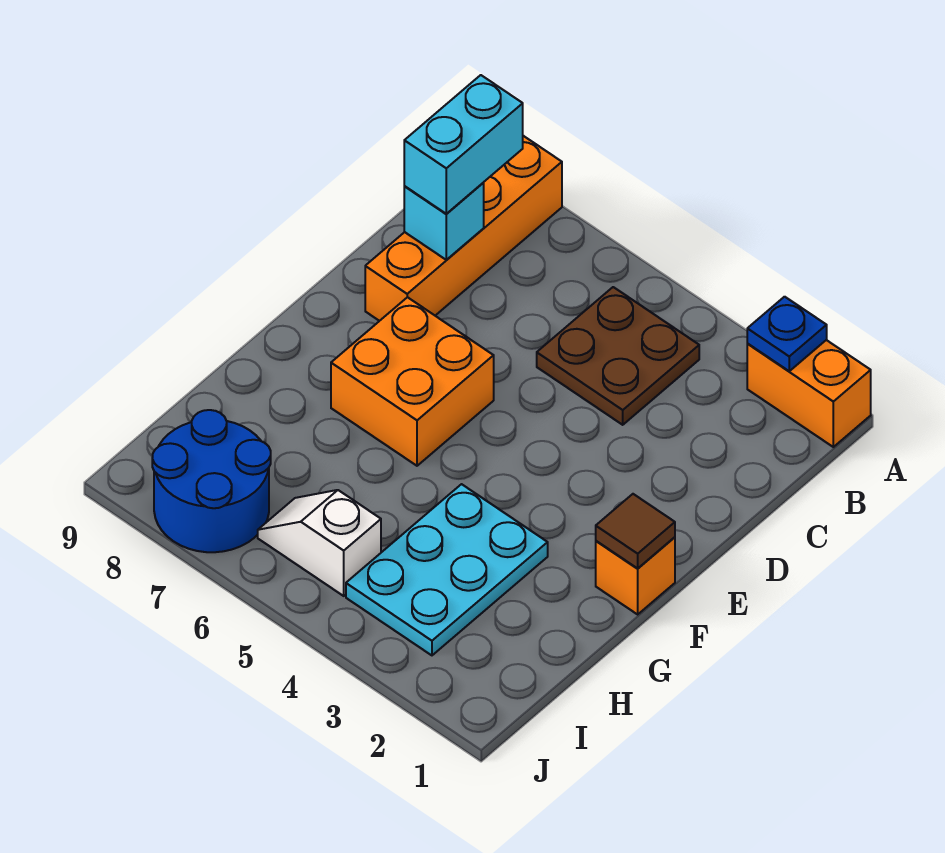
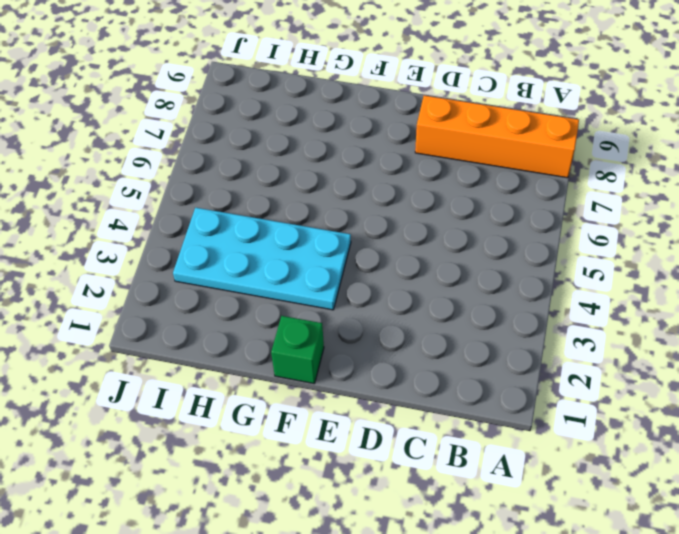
green 1x1 brick [271,316,324,384] -> orange 1x1 brick [596,537,675,614]
cyan 2x4 plate [173,208,351,310] -> cyan 2x3 plate [346,484,548,655]
none -> orange 1x2 brick [747,340,871,447]
none -> brown 2x2 plate [537,287,699,425]
none -> orange 2x2 brick [331,297,494,466]

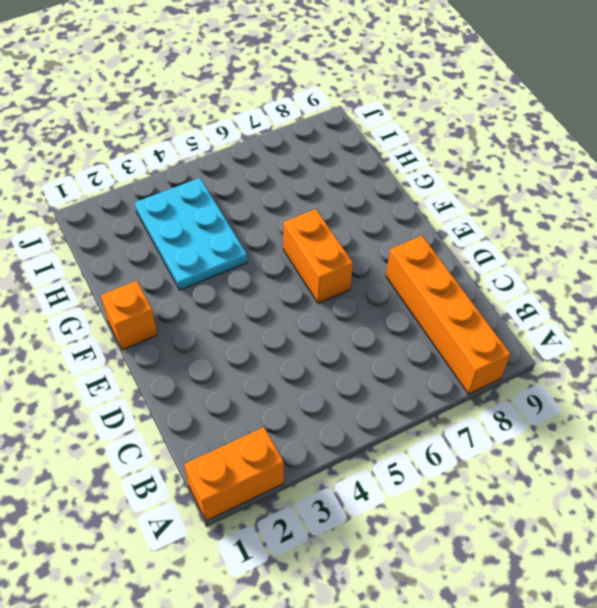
orange 1x2 brick [283,209,353,303] -> orange 2x2 brick [331,297,494,466]
none -> brown 2x2 plate [537,287,699,425]
none -> white 1x2 slope [258,490,381,596]
none -> blue 2x2 round brick [152,410,271,552]

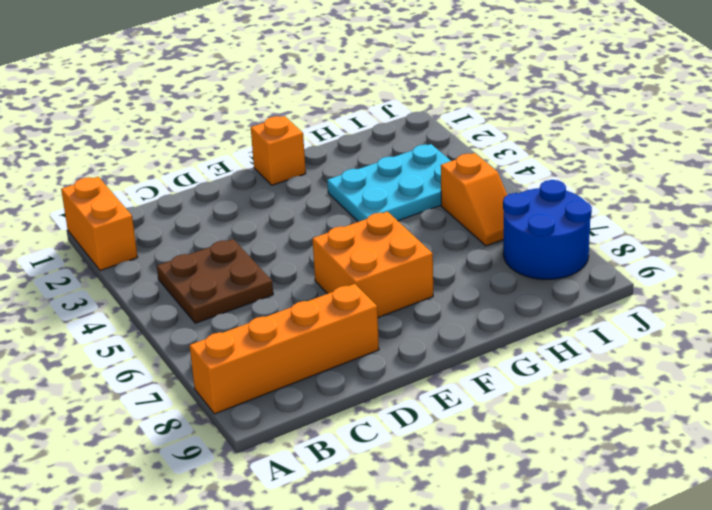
orange 1x2 slope [441,153,507,246] -> white 1x2 slope [258,490,381,596]
none -> blue 1x1 plate [747,297,827,371]
none -> cyan 1x1 brick [404,183,484,260]
none -> brown 1x1 tile [596,494,675,569]

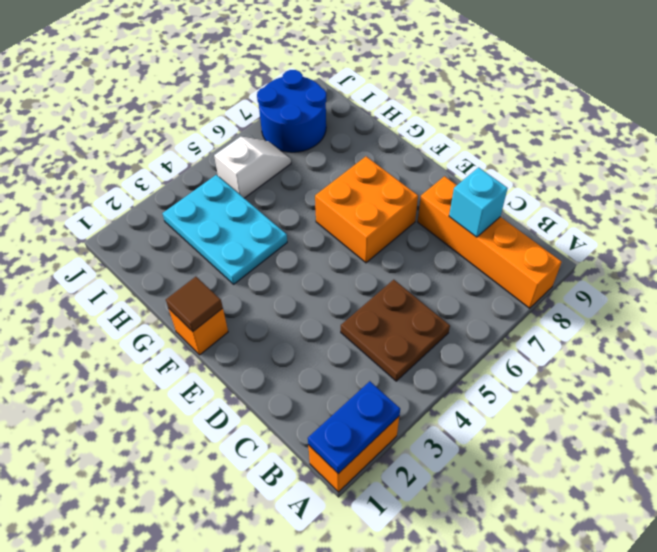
blue 1x2 plate [308,381,400,474] -> blue 1x1 plate [747,297,827,371]
none -> cyan 1x2 brick [404,75,523,214]

